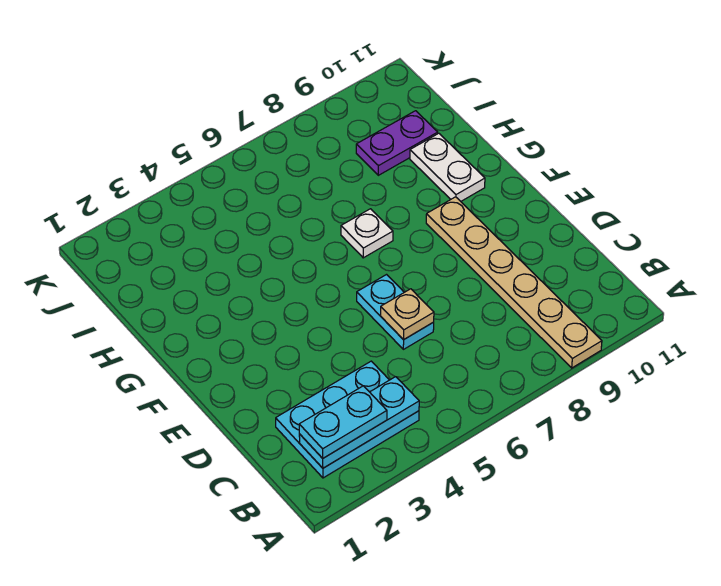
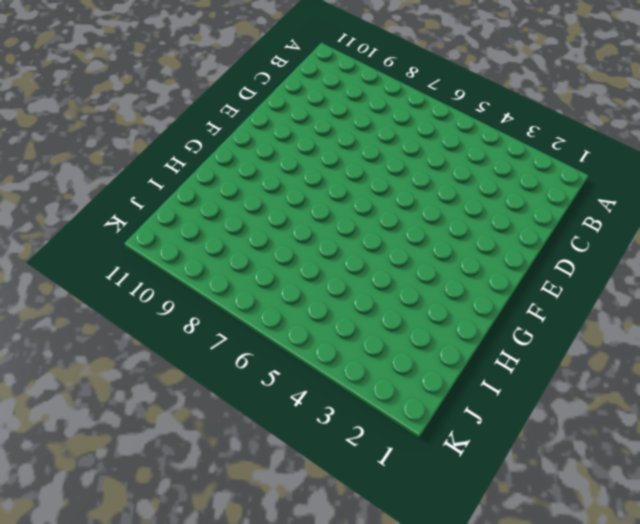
none -> tan 1x6 plate [426,197,602,368]
none -> cyan 2x3 plate [276,361,419,478]

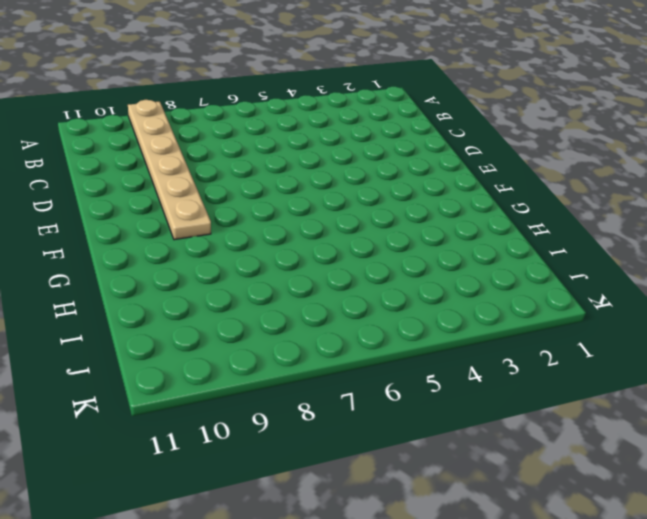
none -> cyan 2x3 plate [276,361,419,478]
none -> cyan 1x2 plate [357,275,434,349]

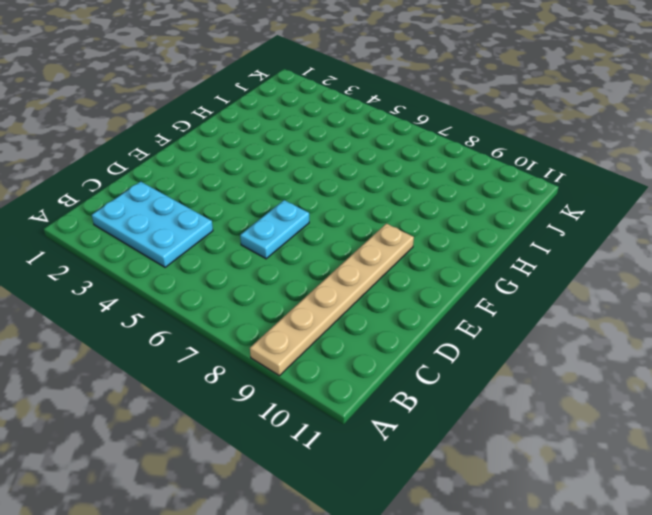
none -> white 1x1 plate [341,209,393,258]
none -> white 1x2 plate [410,133,485,201]

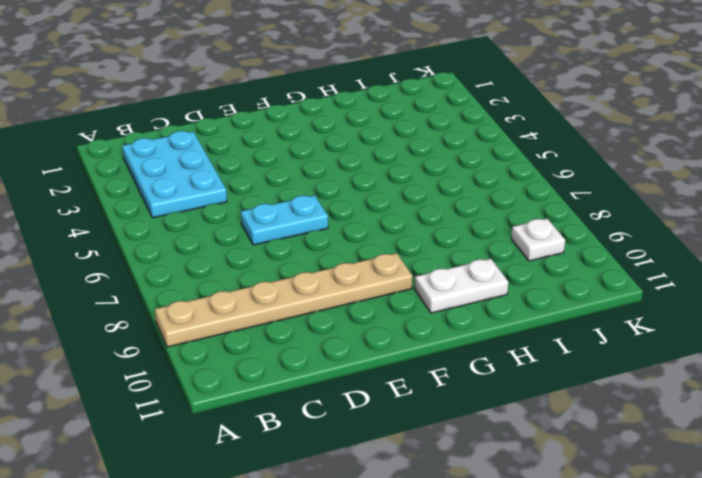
white 1x1 plate [512,219,565,261] -> white 1x1 plate moved to [341,209,393,258]
none -> purple 1x2 plate [356,111,438,175]
none -> cyan 1x3 plate [299,377,419,468]

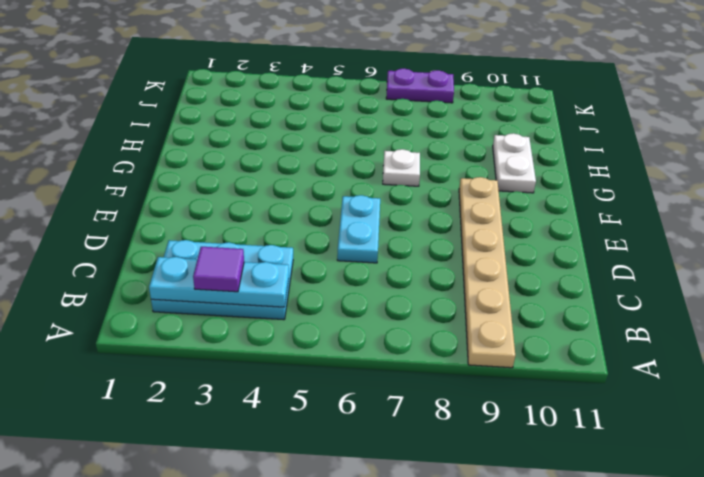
purple 1x1 tile [193,247,244,292] -> cyan 1x2 plate [299,386,387,458]
purple 1x2 plate [386,69,454,103] -> purple 1x2 plate moved to [356,111,438,175]
none -> tan 1x1 plate [381,289,434,340]

